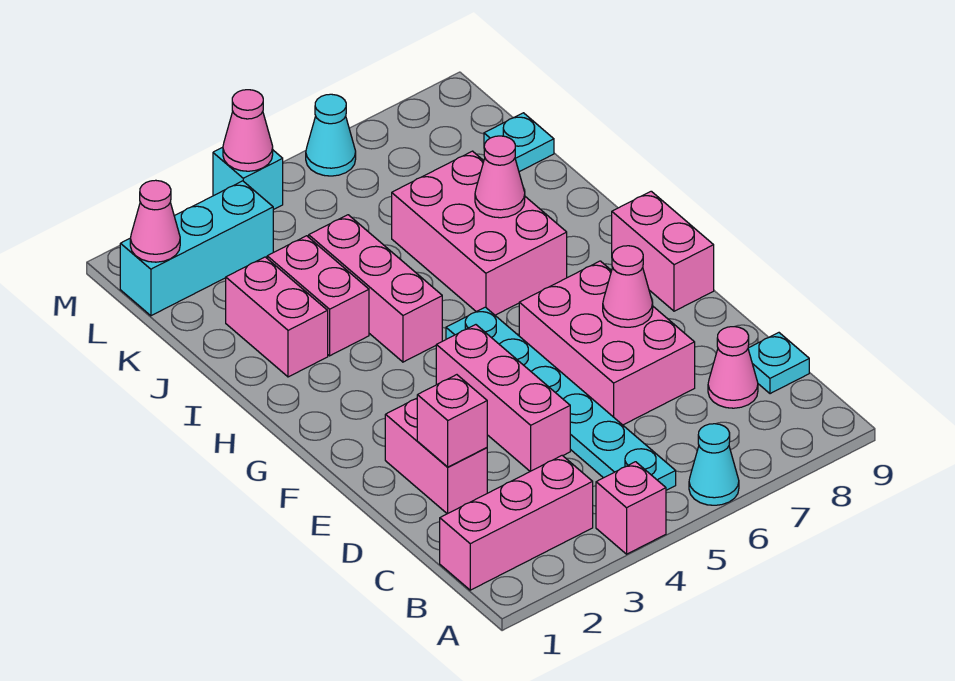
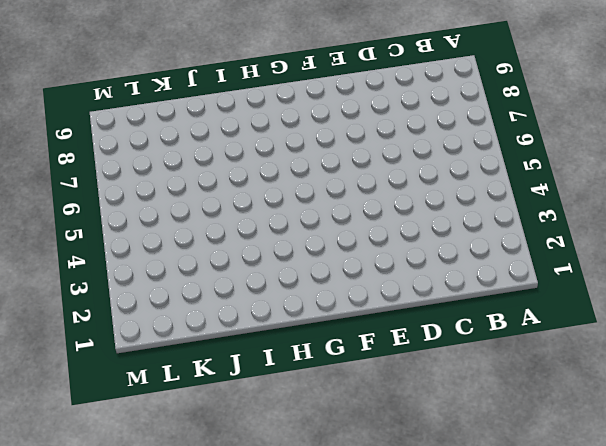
none -> pink 1x1 brick [596,462,666,554]
none -> cyan 1x1 cone [689,424,739,505]
none -> pink 1x3 brick [440,456,593,590]

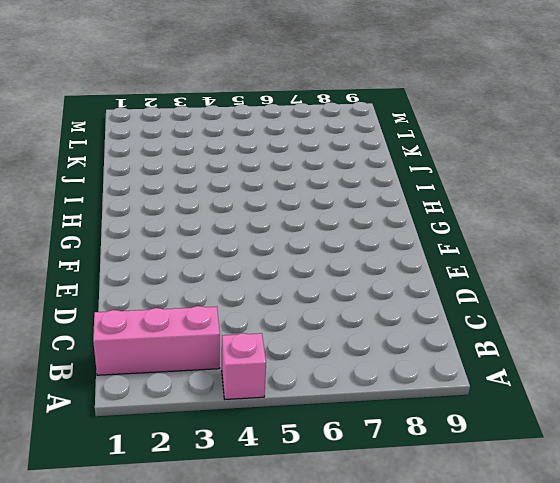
none -> cyan 1x1 cone [689,424,739,505]
none -> cyan 1x6 plate [446,307,676,490]
none -> pink 1x1 cone [708,327,758,408]

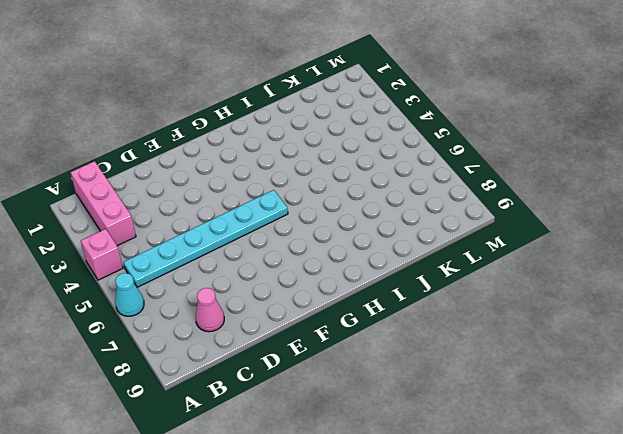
none -> cyan 1x1 plate [748,333,809,394]
none -> pink 1x2 brick [385,398,487,514]
none -> pink 1x3 brick [436,325,570,471]

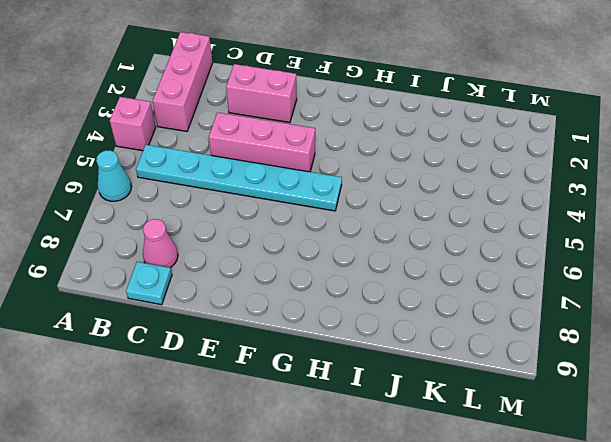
none -> pink 2x3 brick [519,261,695,425]
none -> pink 1x2 brick [612,191,714,311]
none -> pink 1x3 brick [309,215,442,362]

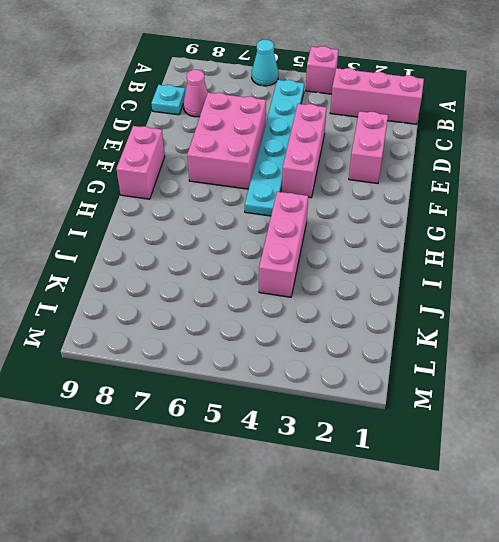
none -> pink 2x3 brick [392,151,567,315]
none -> pink 1x2 brick [226,257,328,377]
none -> pink 1x2 brick [267,236,369,356]

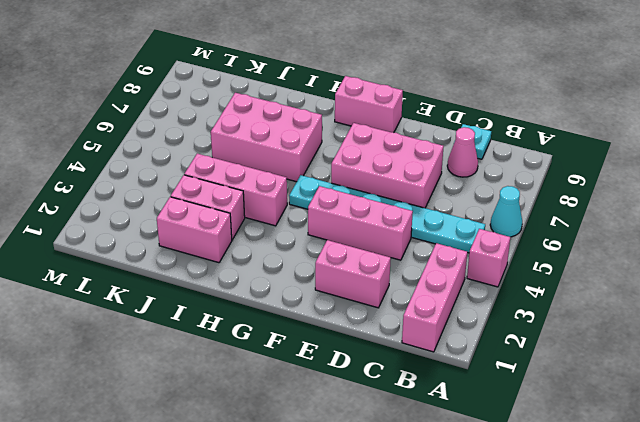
none -> cyan 1x1 plate [484,113,554,172]
none -> cyan 1x3 brick [120,181,273,316]
none -> cyan 1x1 brick [213,147,283,210]

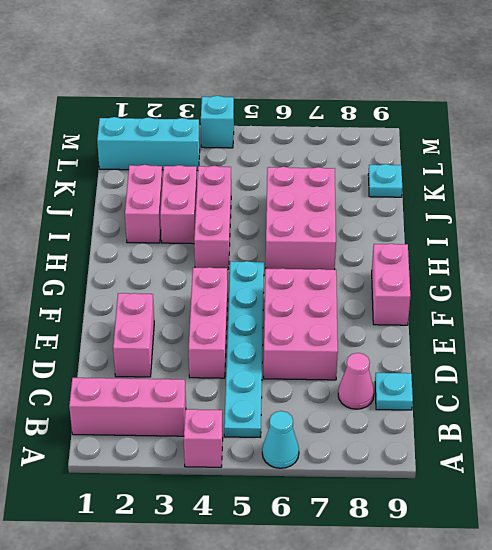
none -> cyan 1x1 cone [306,94,356,176]
none -> pink 1x1 brick [417,375,487,467]
none -> pink 1x1 cone [603,246,653,327]

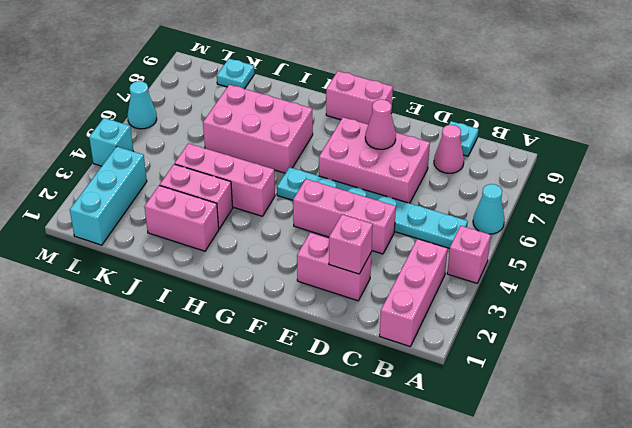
none -> pink 1x1 cone [475,136,525,218]
none -> pink 1x1 cone [130,180,180,262]
none -> pink 1x1 cone [223,90,273,171]

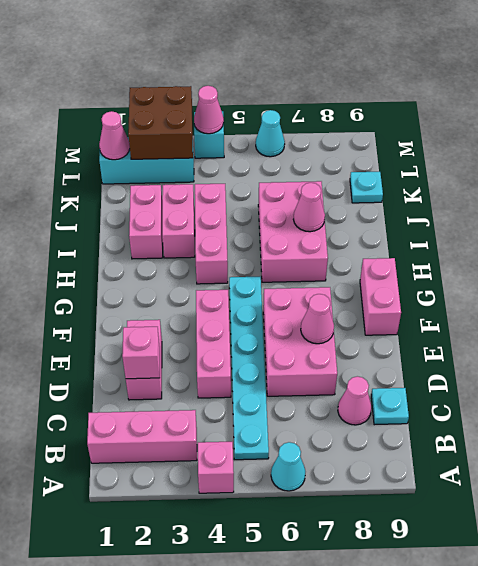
brown 2x2 brick [128,86,193,159] -> none

